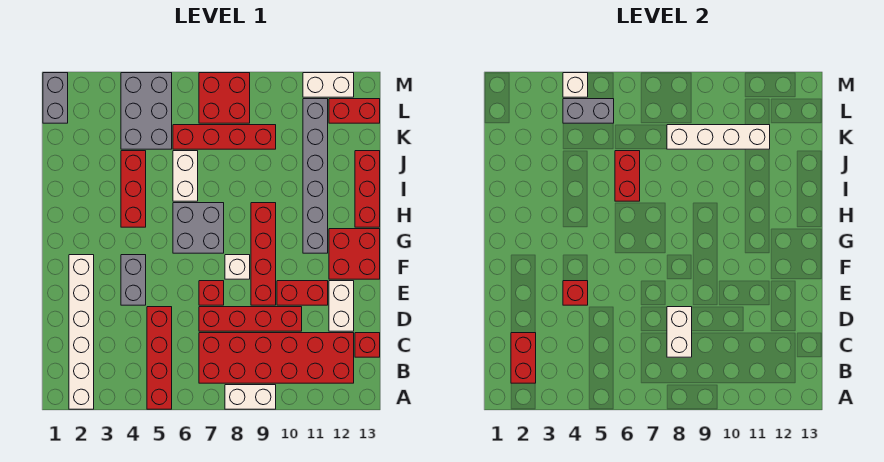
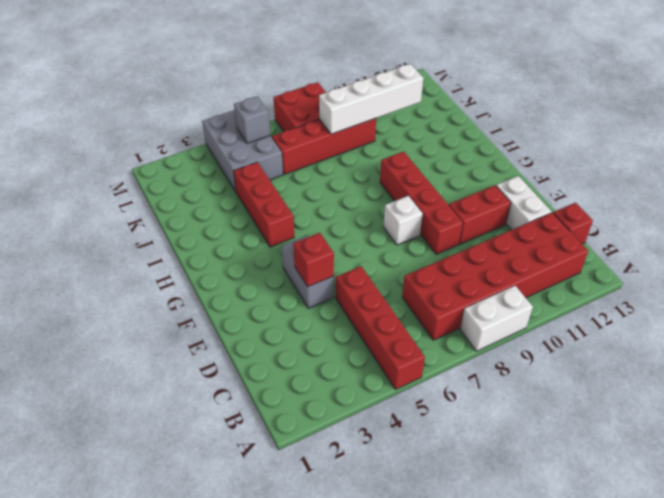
grey 1x1 brick [234,96,270,144] -> grey 1x2 brick [563,99,614,123]
none -> white 1x6 brick [69,255,94,409]
none -> red 1x4 brick [199,307,302,331]
none -> red 1x1 brick [199,281,224,305]
none -> red 2x2 brick [329,229,380,279]

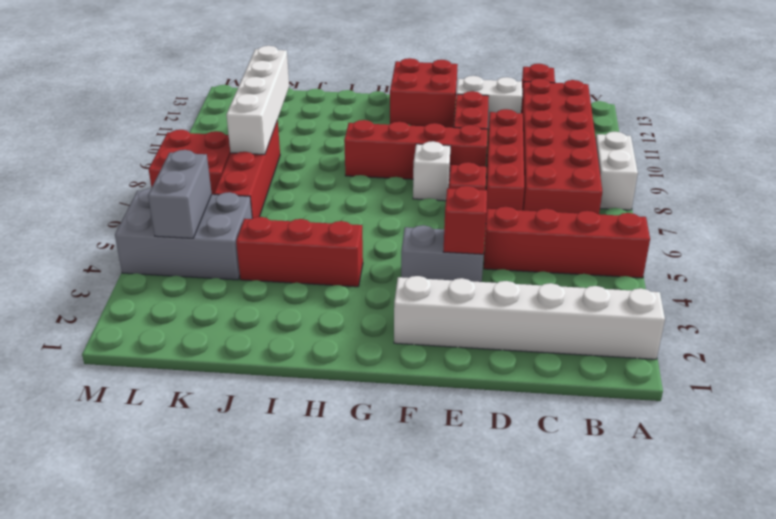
none -> grey 2x2 brick [173,203,224,253]
none -> grey 1x6 brick [303,99,328,253]
none -> red 1x3 brick [355,151,380,227]
none -> white 1x2 brick [173,151,198,201]

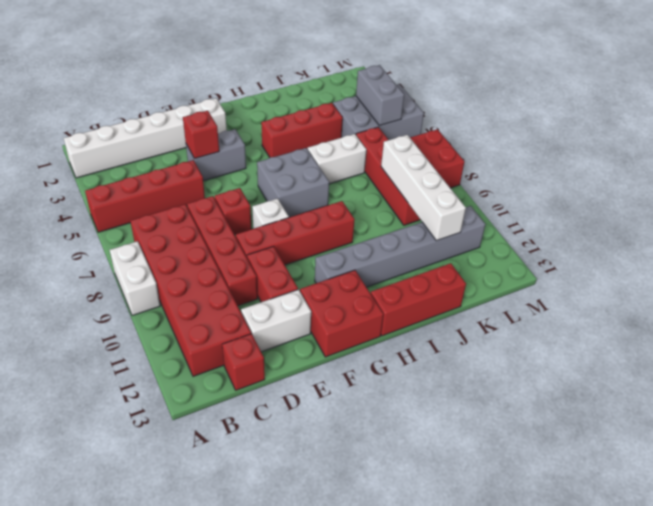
none -> grey 1x2 brick [43,73,68,123]
none -> red 1x2 brick [329,99,380,123]
none -> white 1x2 brick [303,73,354,97]
none -> red 1x2 brick [511,333,536,383]

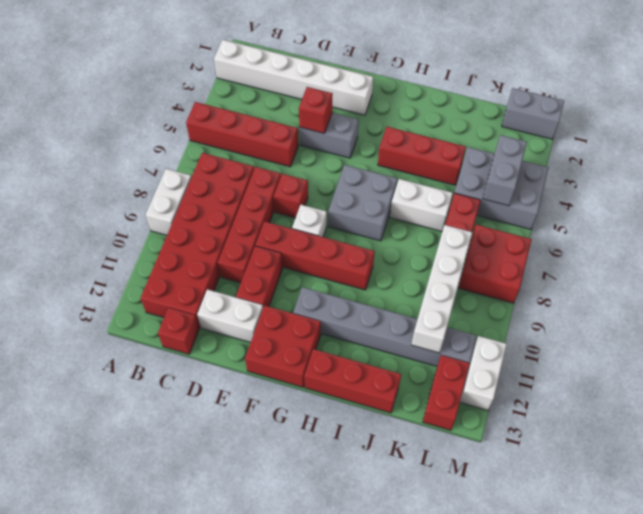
none -> red 1x2 brick [511,333,536,383]
none -> white 1x2 brick [667,307,692,357]
none -> red 1x2 brick [615,151,640,201]
none -> white 1x1 brick [563,73,588,97]

